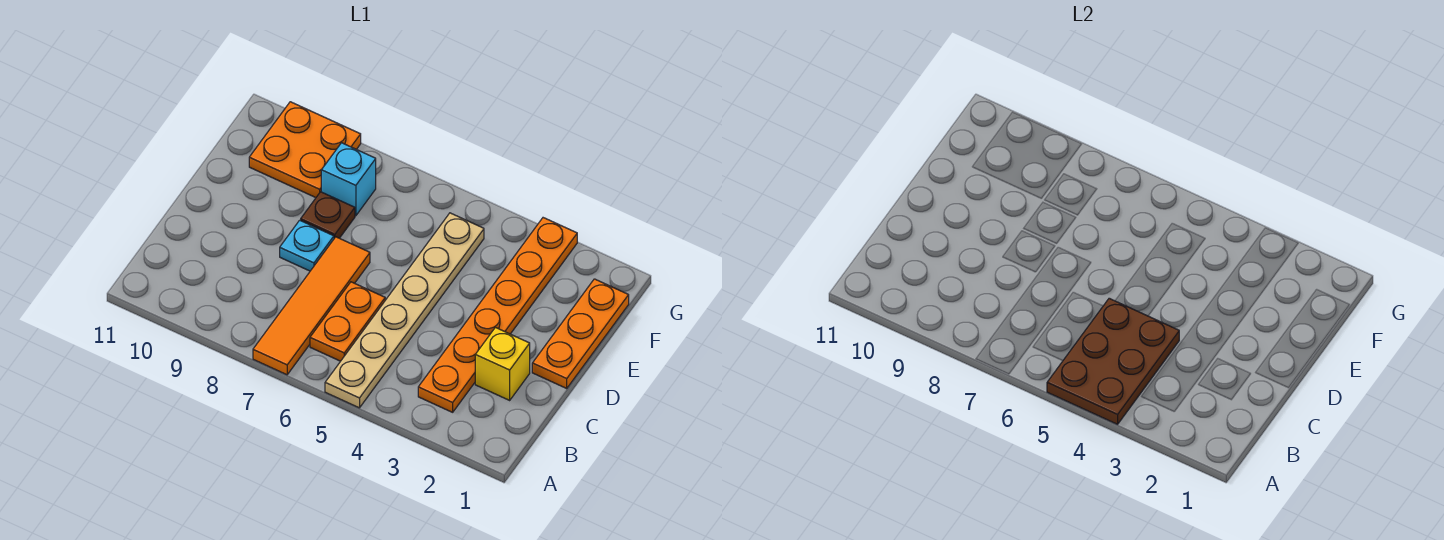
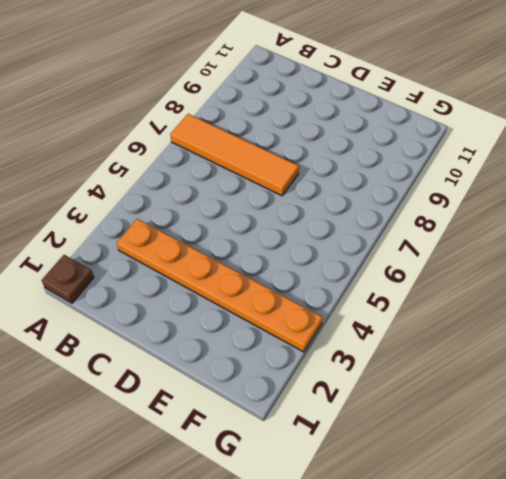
brown 1x1 plate [42,255,94,303] -> brown 1x1 plate moved to [301,192,355,238]
none -> tan 1x6 plate [325,213,484,408]
none -> orange 1x2 plate [310,282,385,361]

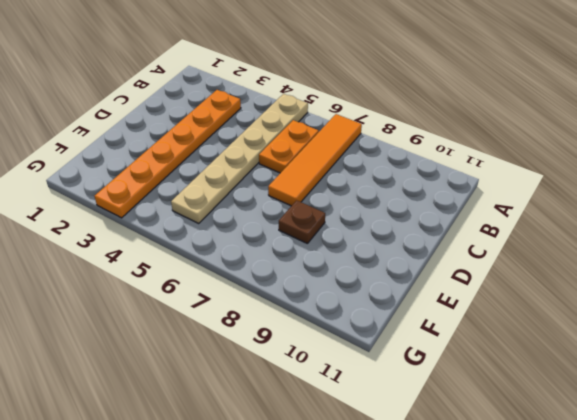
none -> yellow 1x1 brick [475,327,530,400]
none -> orange 1x3 plate [532,279,629,388]

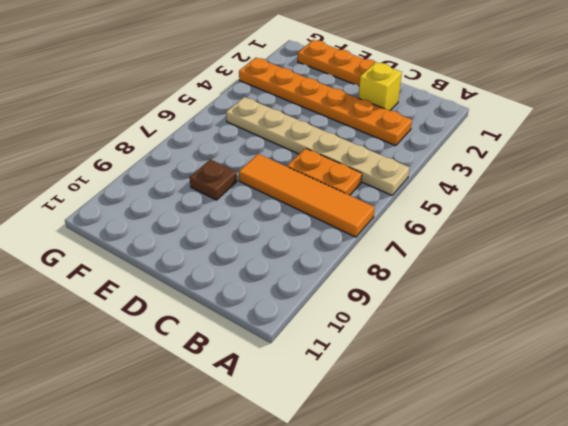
none -> cyan 1x1 plate [280,220,334,271]
none -> cyan 1x1 brick [321,143,376,216]

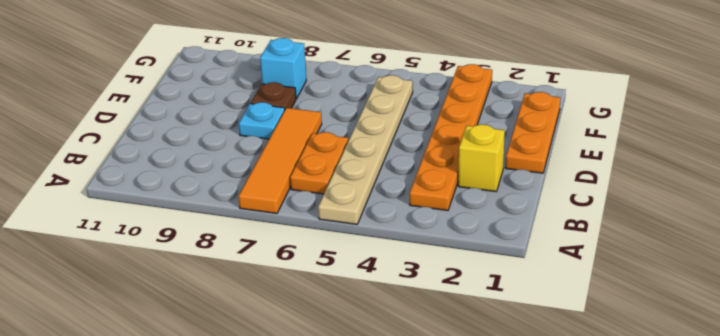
none -> orange 2x2 plate [249,102,361,198]
none -> brown 2x3 plate [1047,298,1179,424]

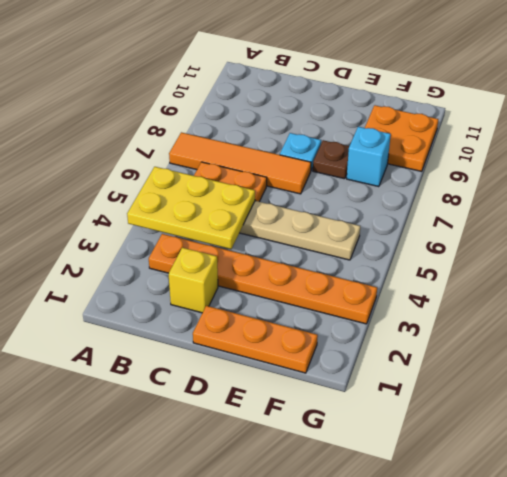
yellow 2x3 plate [127,167,255,249] -> brown 2x3 plate [1047,298,1179,424]

